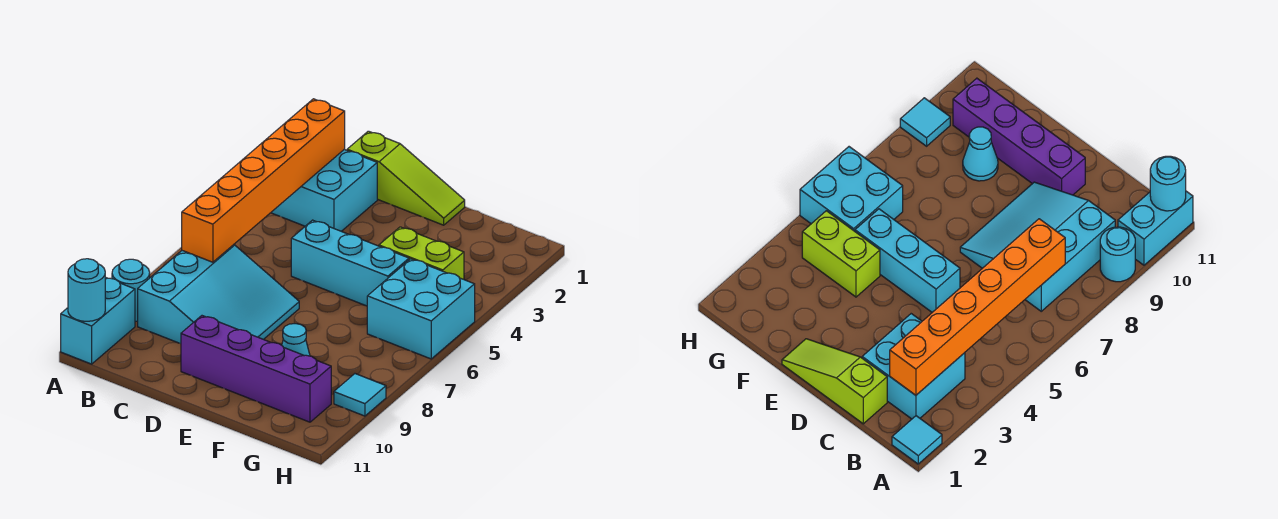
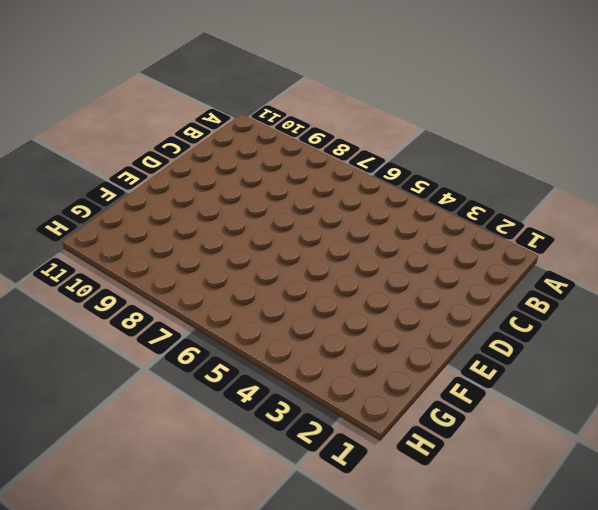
none -> cyan 1x1 tile [892,416,942,464]
none -> cyan 1x1 round brick [112,259,150,322]
none -> cyan 1x2 brick [61,277,135,364]

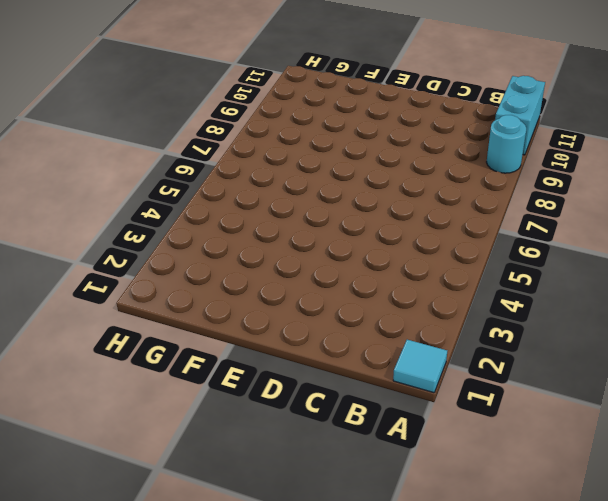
none -> cyan 2x2 brick [271,149,377,231]
none -> cyan 3x3 slope [138,245,299,344]
none -> lime 1x3 slope [347,131,465,225]

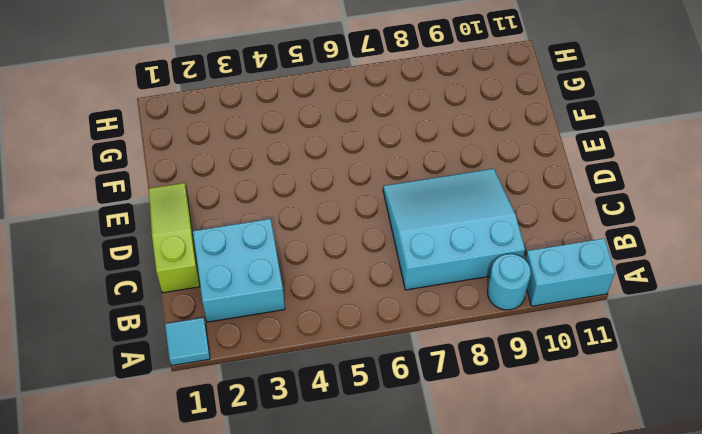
none -> cyan 1x3 brick [291,220,409,306]
none -> purple 1x4 brick [181,316,331,422]
none -> lime 1x2 brick [379,227,464,279]

